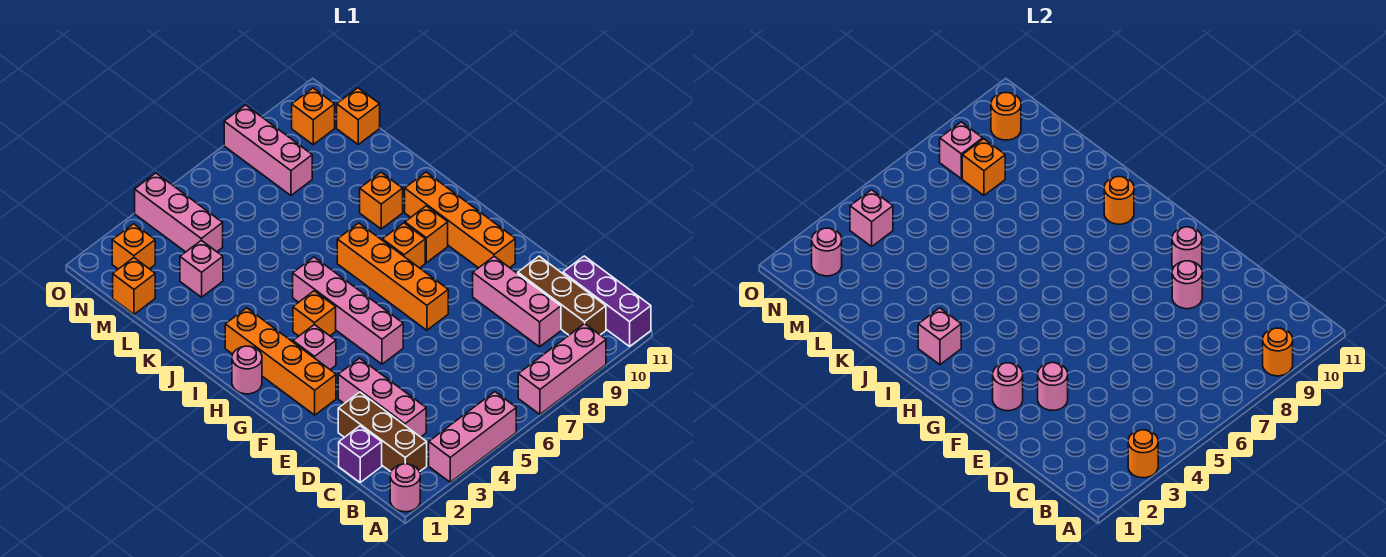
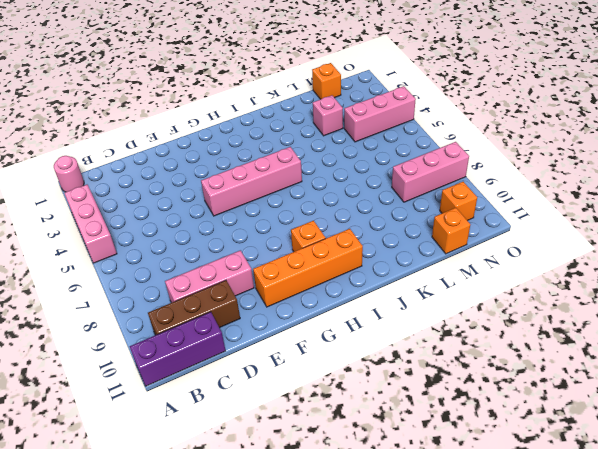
none -> pink 1x3 brick [518,324,606,414]
none -> brown 1x3 brick [338,392,427,472]
none -> purple 1x1 brick [339,426,382,482]
none -> pink 1x3 brick [338,358,426,437]

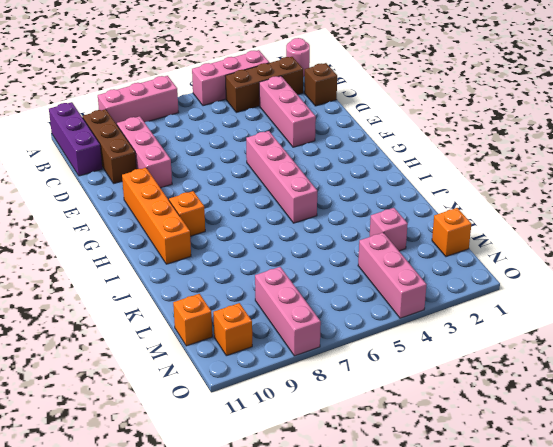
brown 1x3 brick [225,57,303,112] -> brown 1x3 brick turned to [338,392,427,472]
brown 1x1 brick [304,63,337,106] -> purple 1x1 brick [339,426,382,482]
none -> orange 1x4 brick [225,308,336,415]
none -> orange 1x4 brick [337,223,448,330]
none -> pink 1x1 brick [293,324,336,370]
none -> pink 1x1 round brick [232,346,262,394]

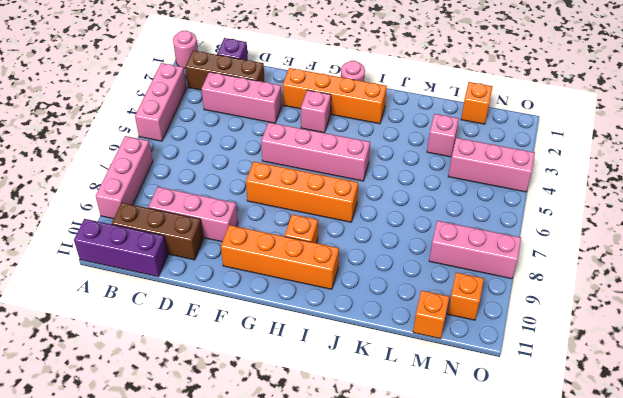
none -> orange 1x1 brick [293,291,336,336]
none -> orange 1x1 brick [383,223,425,268]
none -> orange 1x1 brick [360,172,403,229]
none -> orange 1x1 brick [112,224,155,269]

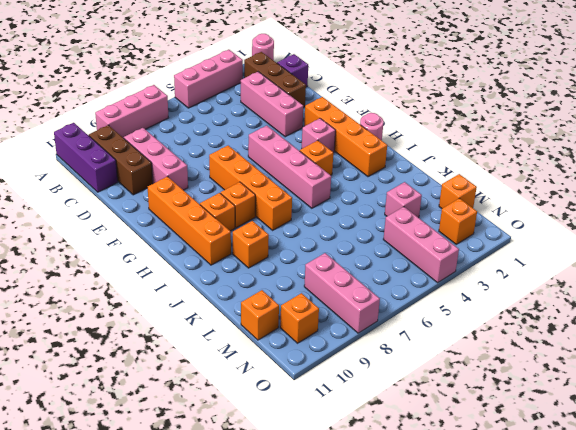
none -> orange 1x1 round brick [1128,430,1158,478]
none -> orange 1x1 round brick [1263,328,1293,376]
none -> pink 1x1 round brick [1038,363,1068,410]
none -> pink 1x1 round brick [1172,261,1202,309]

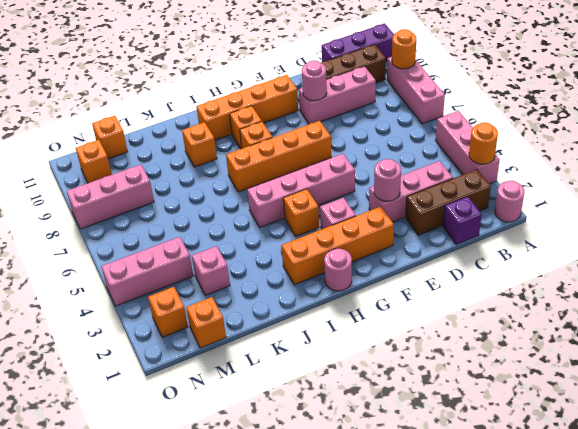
none -> pink 1x1 round brick [993,363,1023,411]
none -> pink 1x1 round brick [1172,227,1202,268]
none -> pink 1x1 brick [918,308,961,365]
none -> orange 1x1 round brick [1104,177,1134,224]

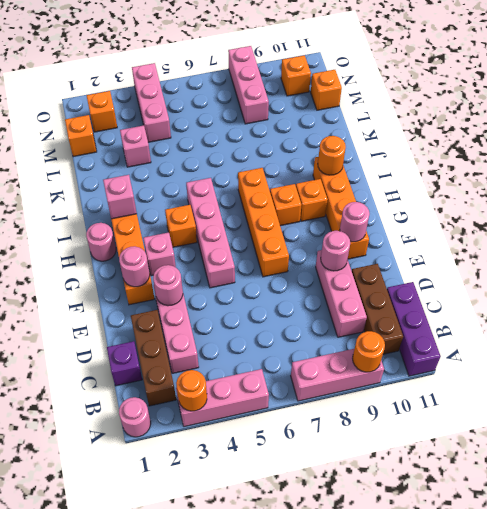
none -> orange 1x1 brick [360,172,403,229]
none -> orange 1x1 brick [962,139,1005,195]
none -> pink 1x1 round brick [812,228,842,276]
none -> pink 1x1 brick [850,190,893,246]

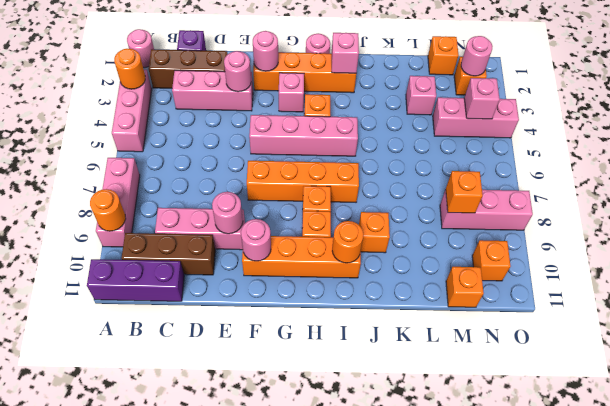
none -> pink 1x1 brick [940,122,983,179]
none -> orange 1x1 round brick [991,93,1021,140]

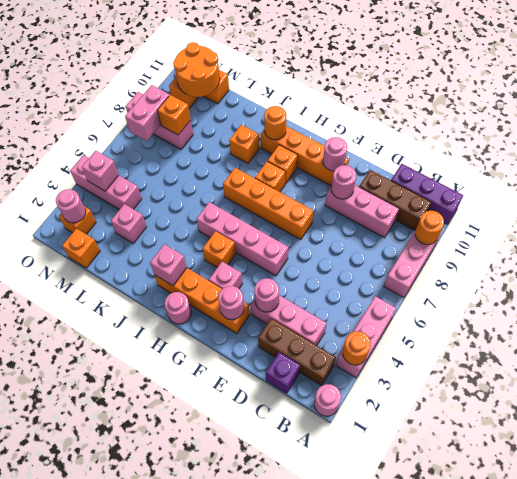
orange 2x2 round brick [173,42,220,97] -> orange 1x1 round brick [991,93,1021,140]
pink 1x2 brick [125,85,170,141] -> pink 1x1 brick [940,122,983,179]

